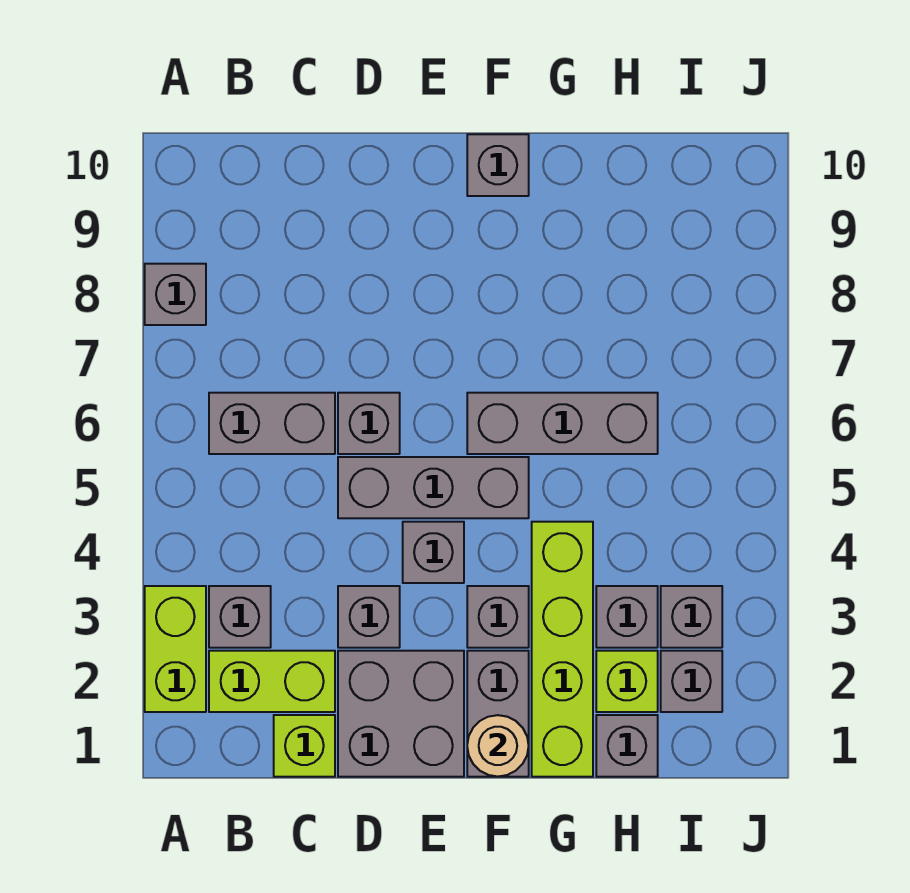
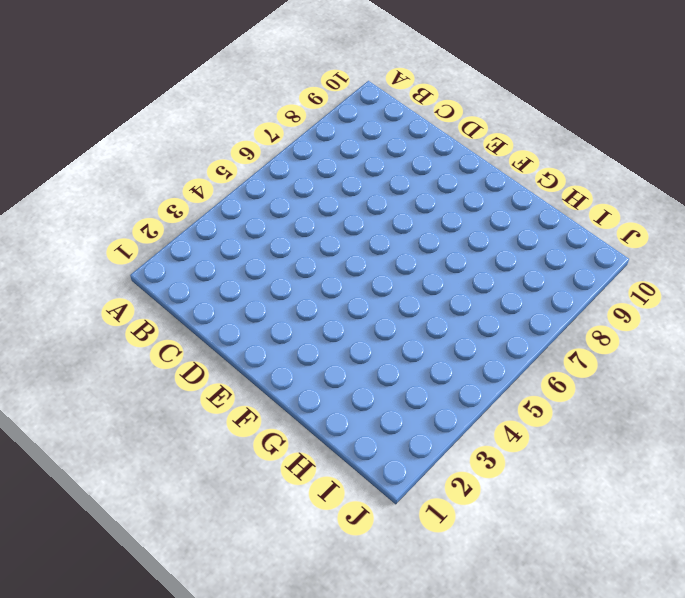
none -> lime 1x2 brick [145,586,206,712]
none -> grey 1x1 brick [145,264,206,325]
none -> lime 1x2 brick [209,651,335,712]

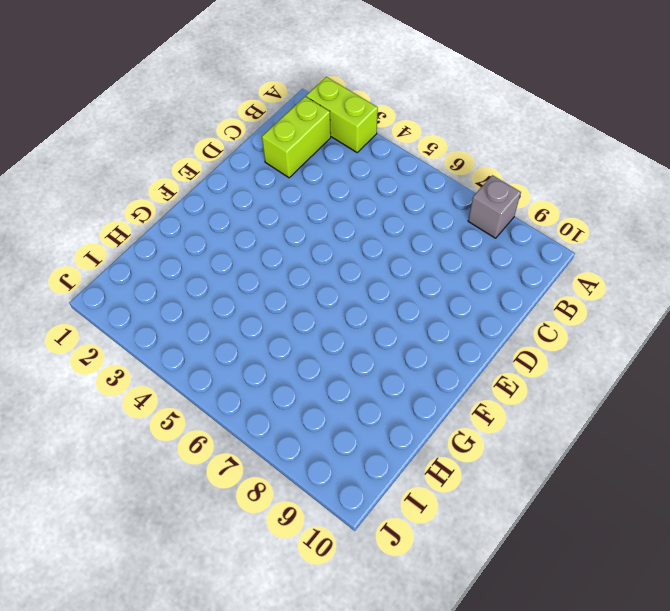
none -> grey 1x1 brick [209,586,271,648]
none -> grey 1x2 brick [209,393,335,454]
none -> lime 1x1 brick [274,715,335,777]

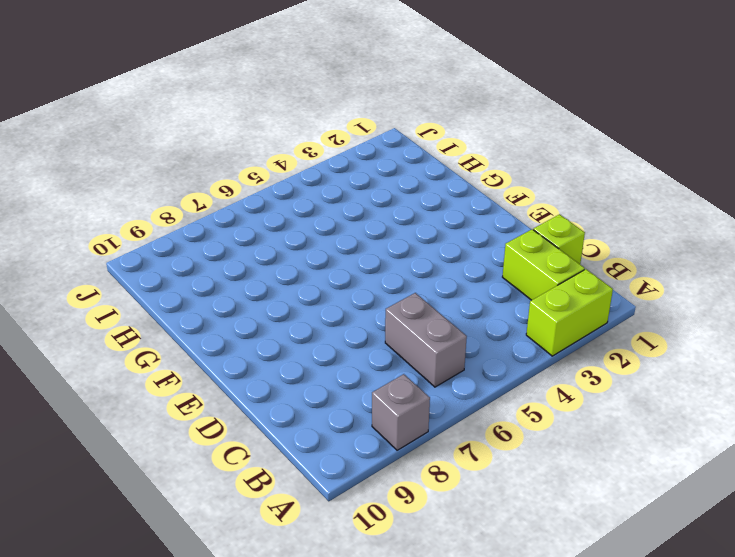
none -> grey 1x1 brick [209,586,271,648]
none -> grey 2x2 brick [338,651,464,777]
none -> grey 1x1 brick [338,586,400,648]

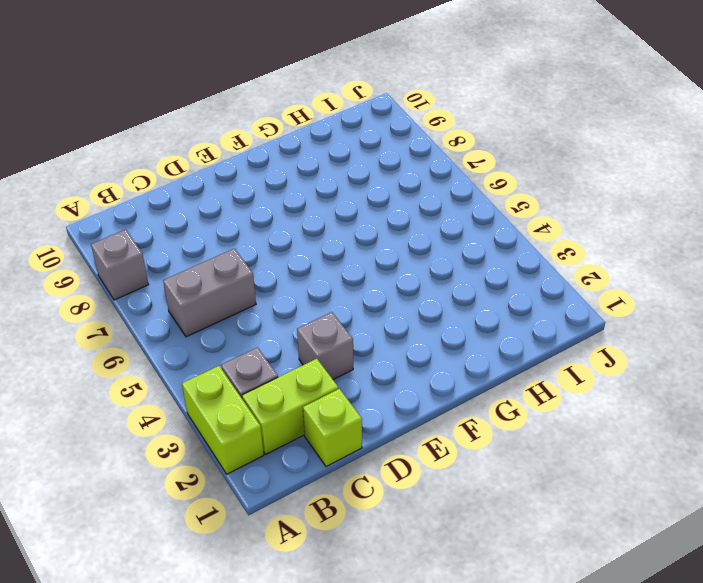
none -> grey 2x2 brick [338,651,464,777]
none -> grey 1x3 brick [338,457,529,518]
none -> grey 1x1 brick [338,393,400,454]

